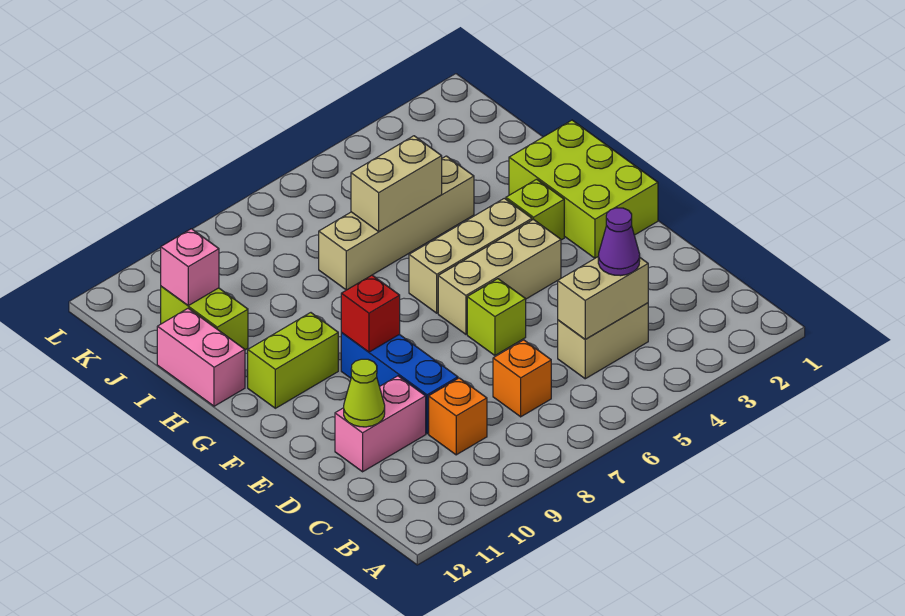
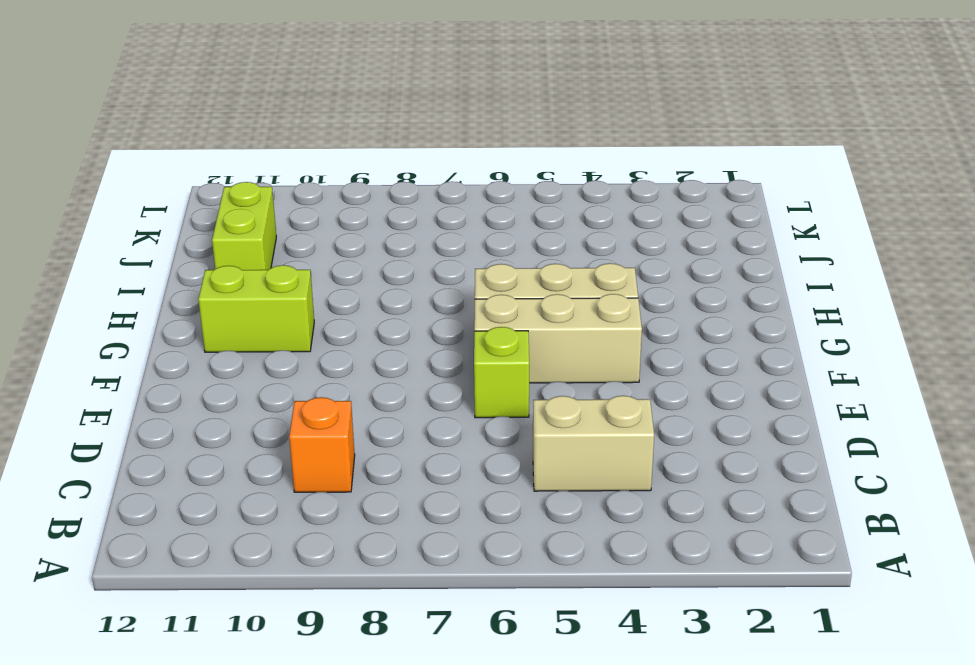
none -> orange 1x1 brick [493,340,551,417]
none -> blue 1x3 brick [341,332,458,434]
none -> pink 1x2 brick [335,376,426,472]

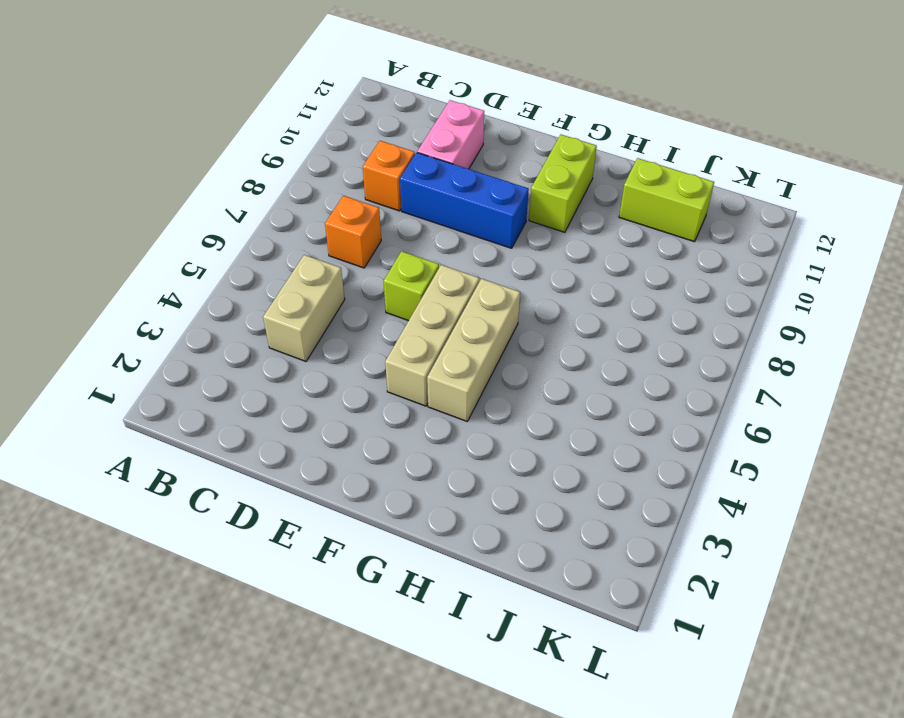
none -> lime 2x3 brick [509,120,658,258]
none -> lime 1x1 brick [506,179,564,240]
none -> pink 1x2 brick [157,308,245,406]

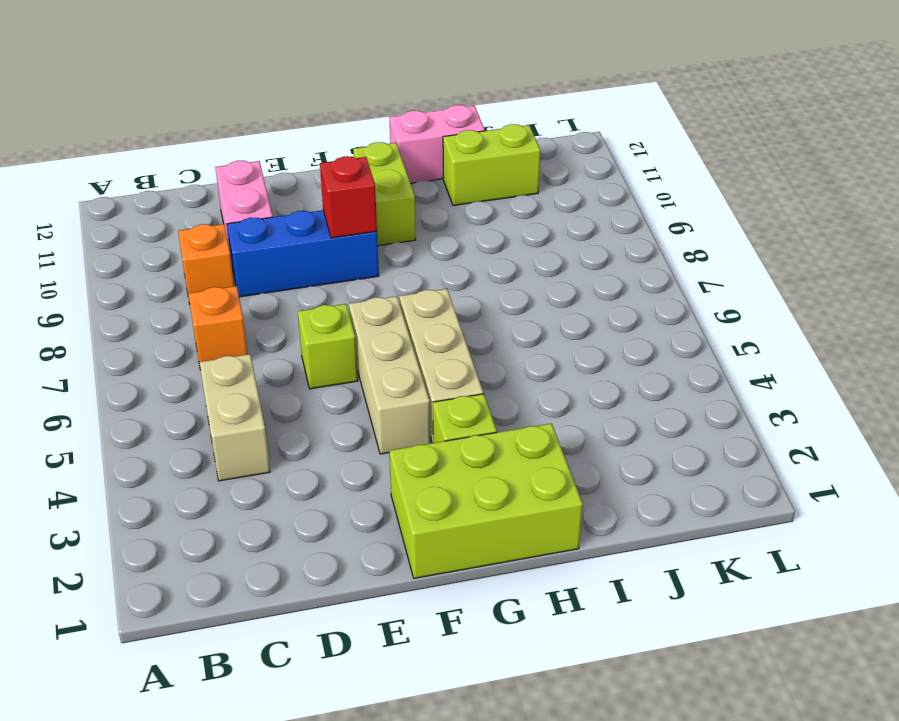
none -> tan 1x4 brick [319,156,474,290]
none -> tan 1x2 brick [558,257,648,339]
none -> lime 1x1 cone [344,359,385,427]

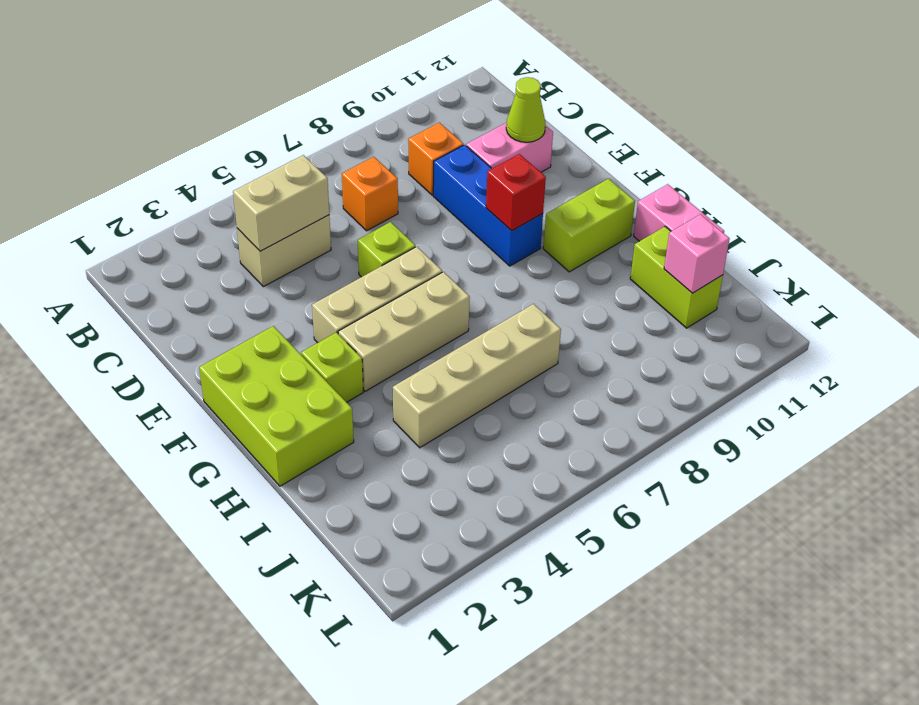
none -> tan 1x2 brick [351,136,442,231]
none -> purple 1x1 cone [598,208,640,276]

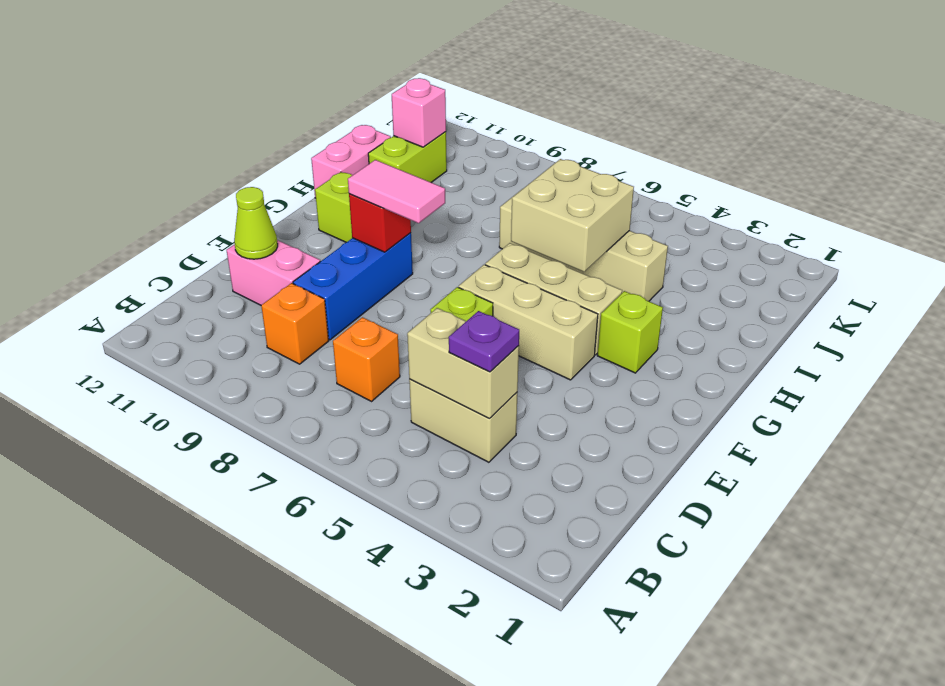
purple 1x1 plate [449,311,519,372] -> purple 1x1 cone [598,208,640,276]
pink 1x2 tile [348,160,445,223] -> none
tan 2x2 brick [511,159,634,272] -> tan 1x2 brick [351,136,442,231]
none -> lime 2x3 brick [509,120,658,258]

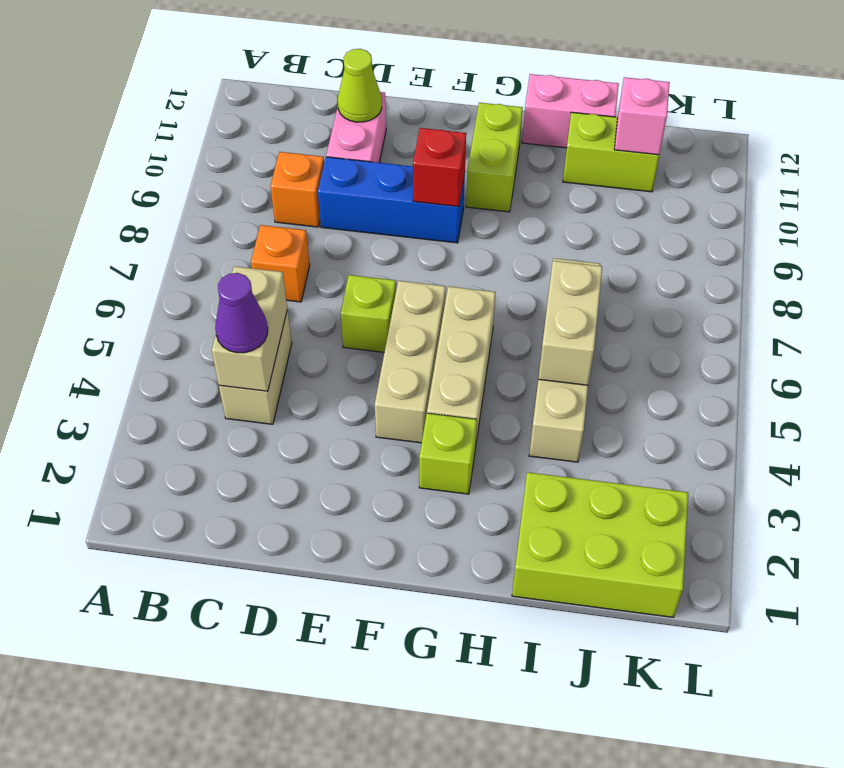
lime 2x3 brick [512,472,688,617] -> lime 2x3 brick moved to [509,120,658,258]

